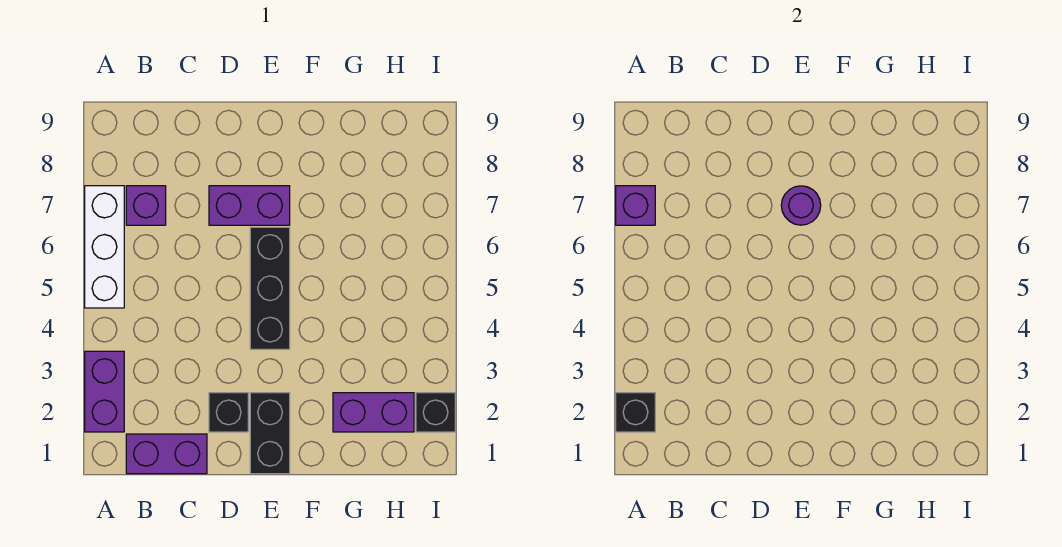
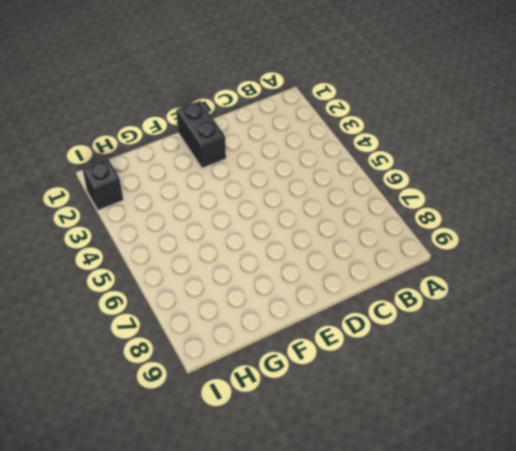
none -> purple 1x2 brick [85,351,124,432]
none -> white 1x3 brick [85,186,124,308]
none -> purple 1x2 brick [126,434,207,474]

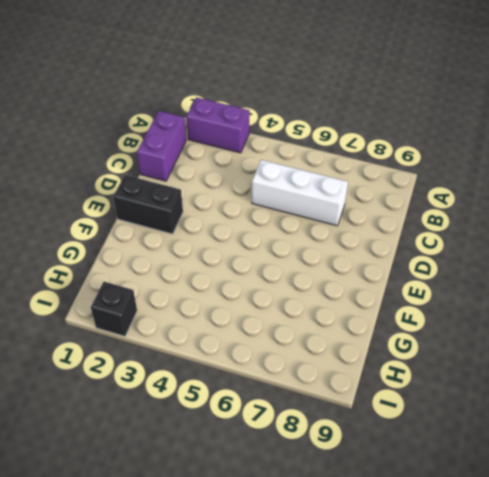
white 1x3 brick [252,160,348,226] -> white 1x3 brick moved to [85,186,124,308]
none -> purple 1x1 brick [126,186,166,225]
none -> black 1x1 brick [209,393,248,432]
none -> purple 1x2 brick [209,186,290,225]

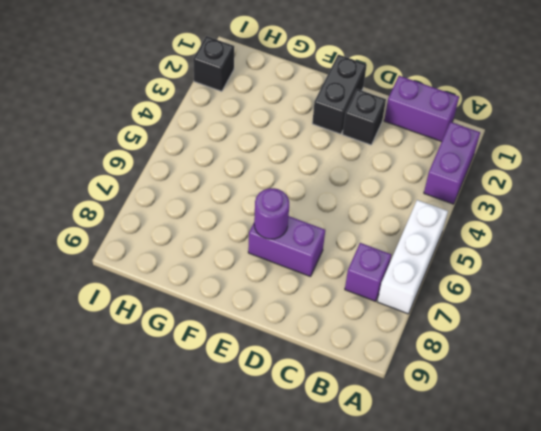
none -> black 1x3 brick [250,227,290,349]
none -> purple 1x2 brick [333,393,414,432]
none -> black 1x1 brick [616,393,655,432]

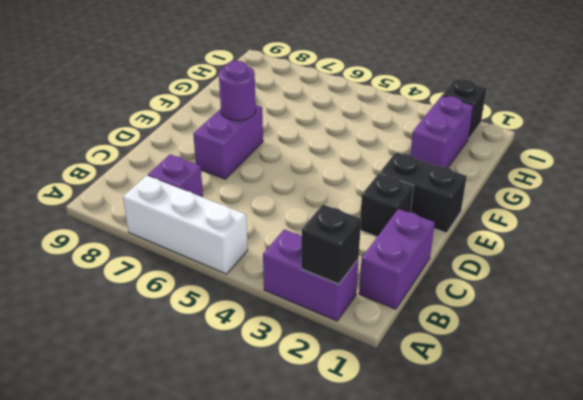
none -> black 1x3 brick [250,227,290,349]
none -> purple 1x1 brick [616,186,655,225]

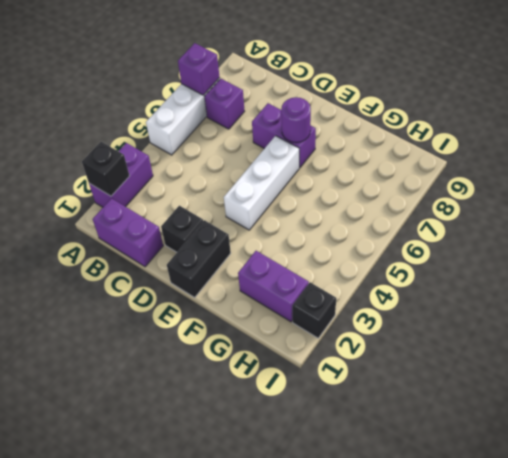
white 1x3 brick [224,136,299,230] -> black 1x3 brick [250,227,290,349]

